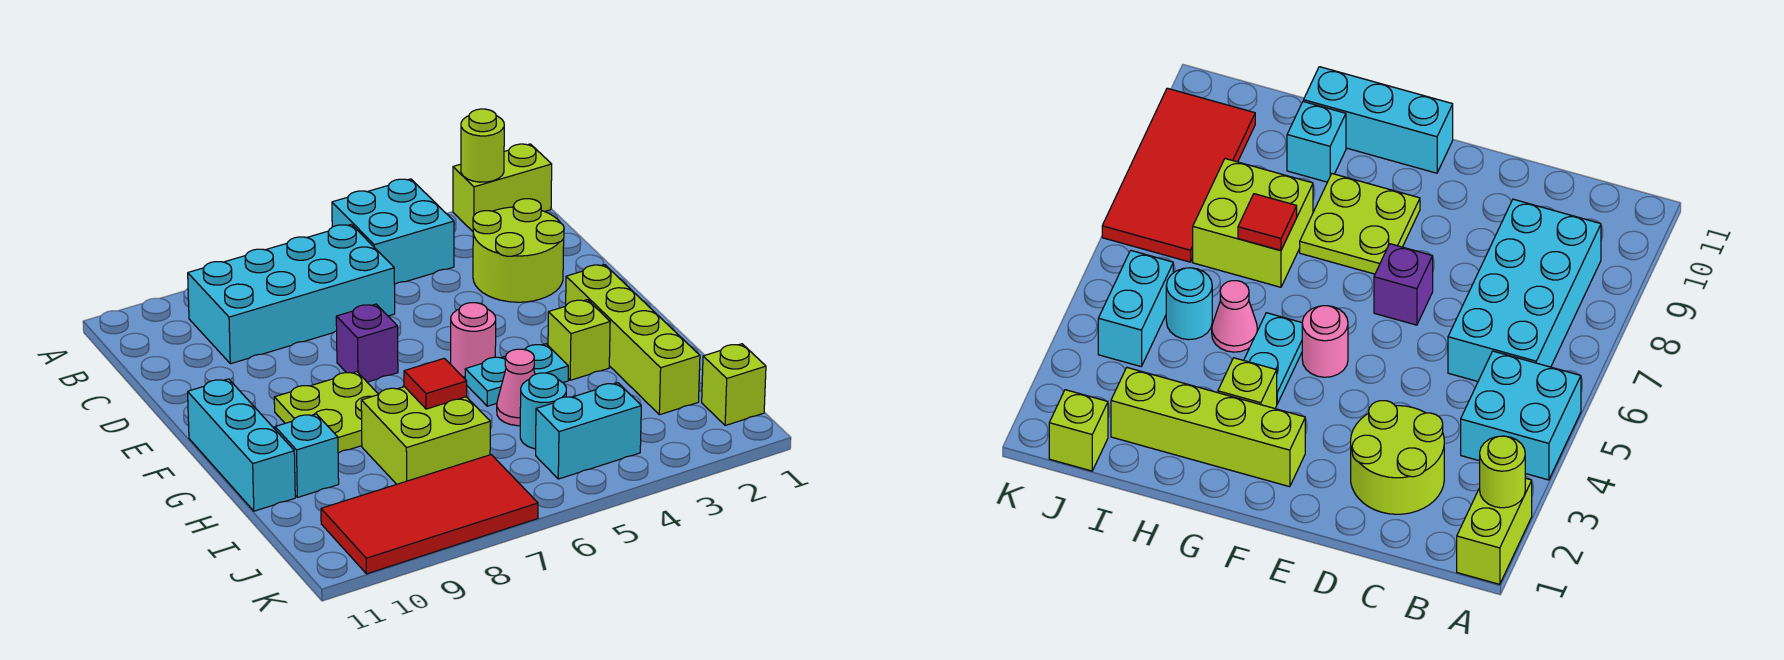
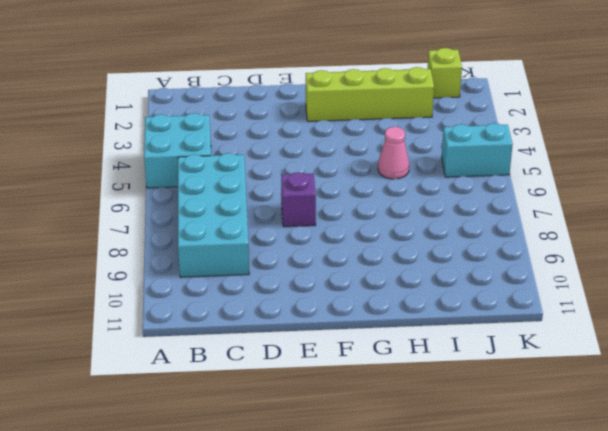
cyan 1x2 brick [442,123,513,177] -> cyan 1x2 brick turned to [536,383,641,479]
none -> lime 1x2 brick [453,144,552,231]
none -> lime 2x2 round brick [473,199,564,302]
none -> pink 1x1 round brick [451,303,496,377]

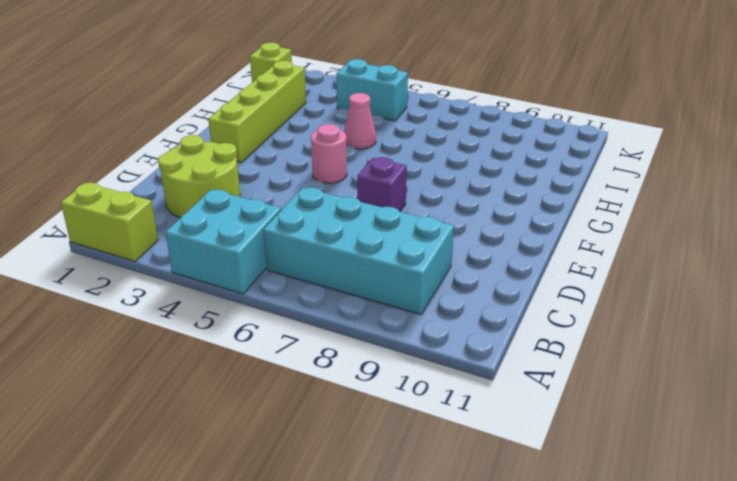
none -> lime 2x2 plate [274,372,379,453]
none -> cyan 1x3 brick [188,379,295,511]
none -> lime 1x1 brick [548,300,610,380]

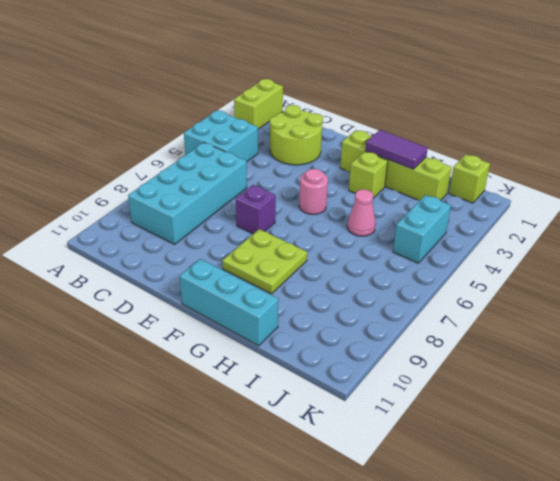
purple 1x2 tile [366,130,428,169] -> none
none -> cyan 1x2 plate [465,344,568,406]
none -> lime 2x2 brick [361,387,490,484]
none -> cyan 1x1 brick [275,414,339,497]

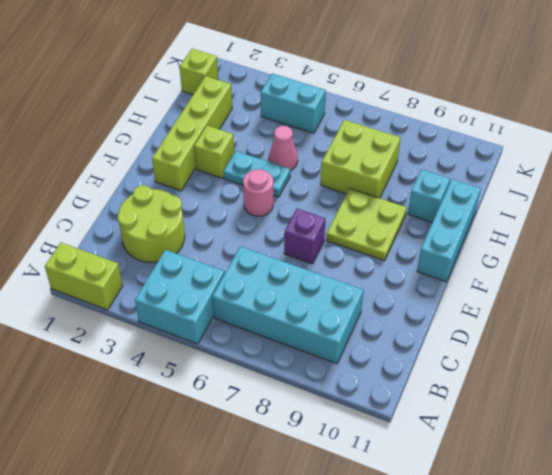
none -> cyan 1x1 round brick [520,373,566,449]
none -> red 2x4 tile [321,455,538,574]
none -> lime 1x1 round brick [461,109,504,182]

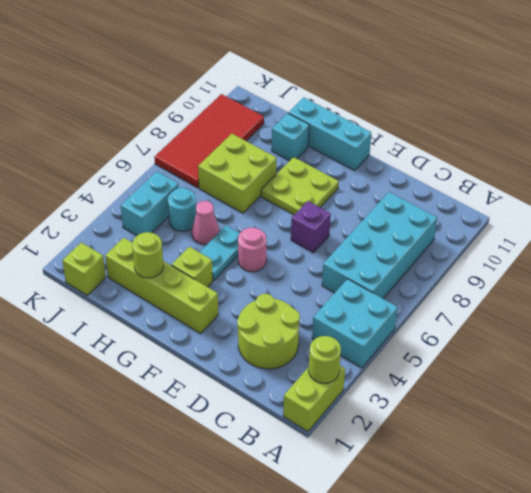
lime 1x1 round brick [132,232,163,278] -> none
none -> red 1x1 tile [404,358,467,409]

